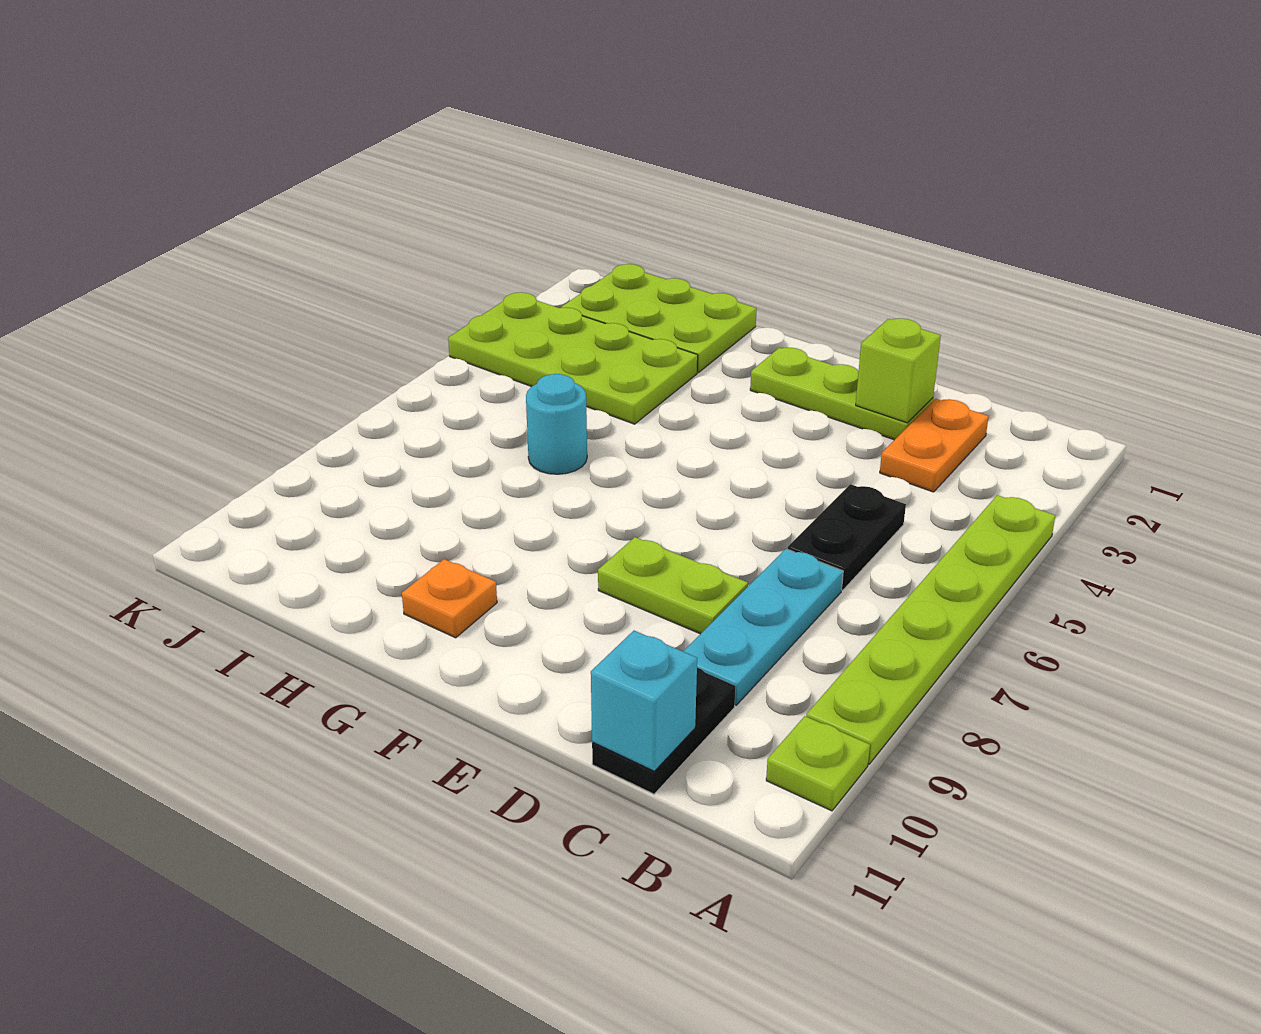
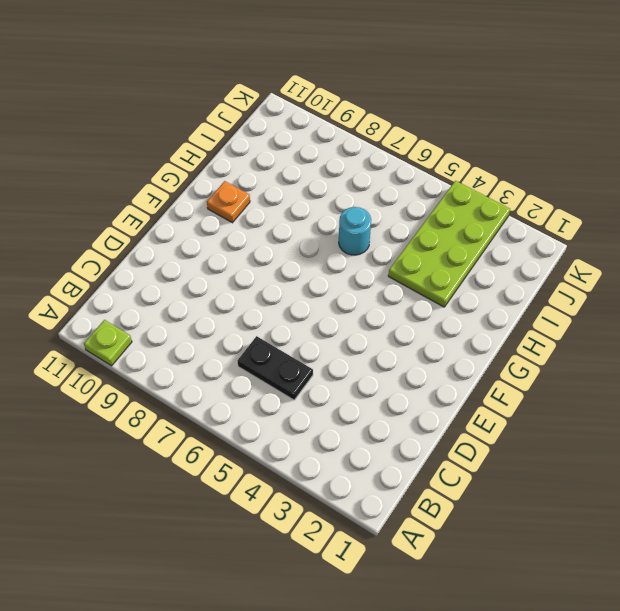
none -> lime 1x6 plate [806,495,1055,764]
none -> orange 1x2 plate [880,399,989,492]
none -> cyan 1x3 plate [683,549,843,705]

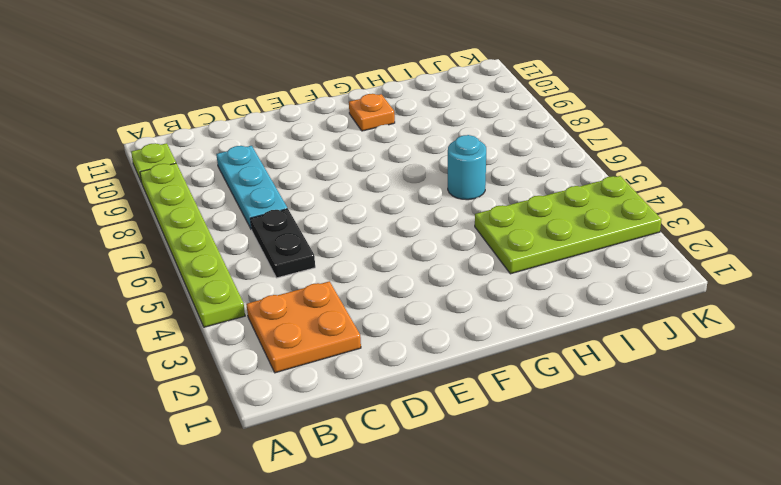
orange 2x2 plate [246,281,361,373] -> orange 1x2 plate [880,399,989,492]
none -> black 1x2 plate [592,668,735,794]
none -> lime 1x3 plate [750,348,933,440]
none -> lime 1x2 plate [598,537,748,634]

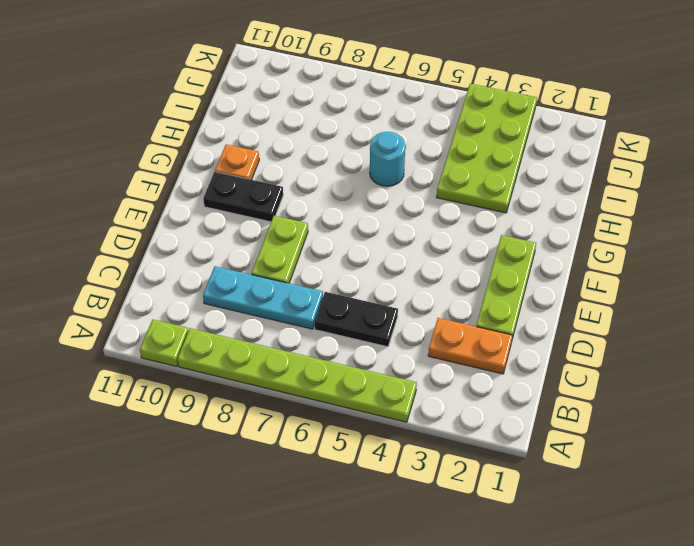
black 1x2 plate [203,172,283,222] -> black 1x2 plate moved to [592,668,735,794]
none -> lime 2x3 plate [561,264,757,373]
none -> cyan 1x1 brick [591,631,697,771]
none -> lime 1x1 brick [856,318,941,423]

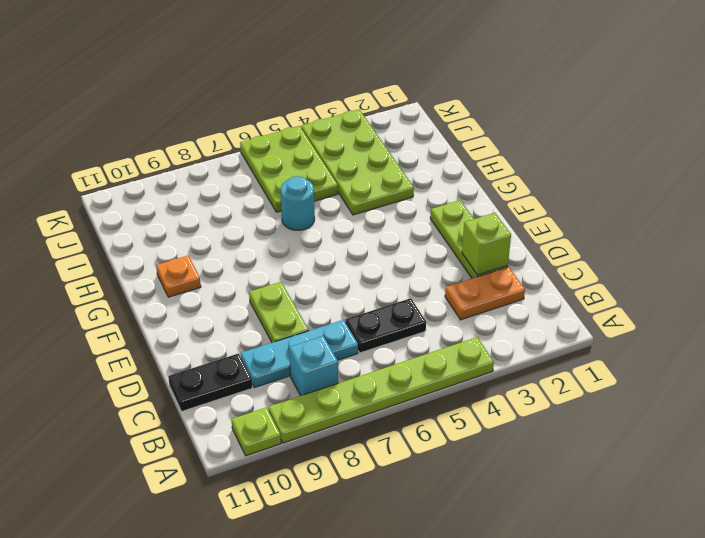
cyan 1x1 brick [289,336,338,396] -> cyan 1x1 brick moved to [591,631,697,771]
lime 2x3 plate [240,126,338,212] -> lime 2x3 plate moved to [561,264,757,373]

